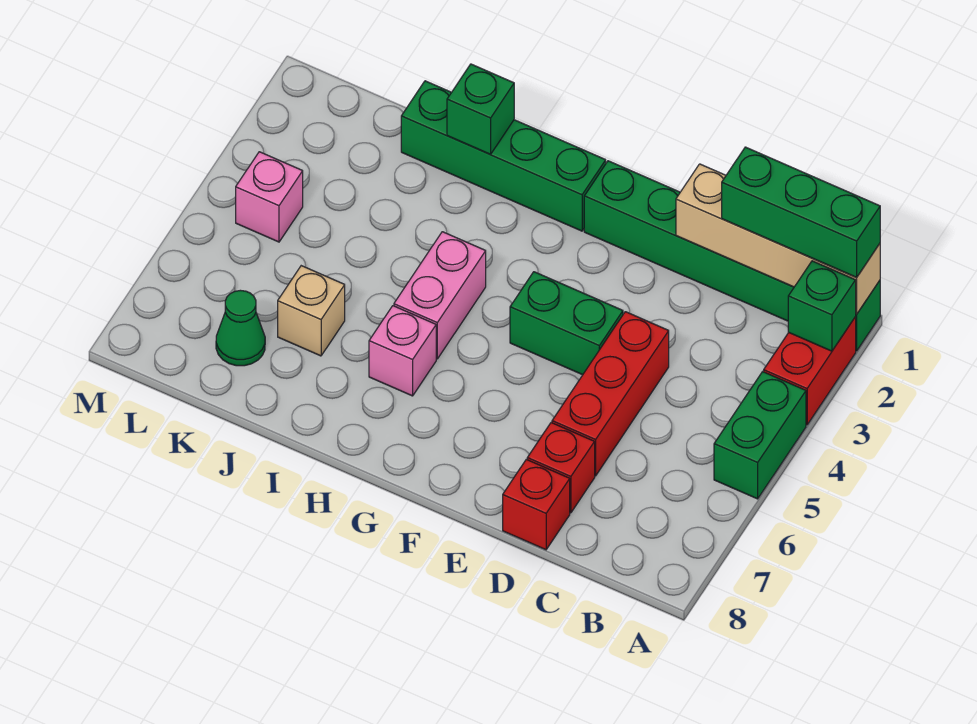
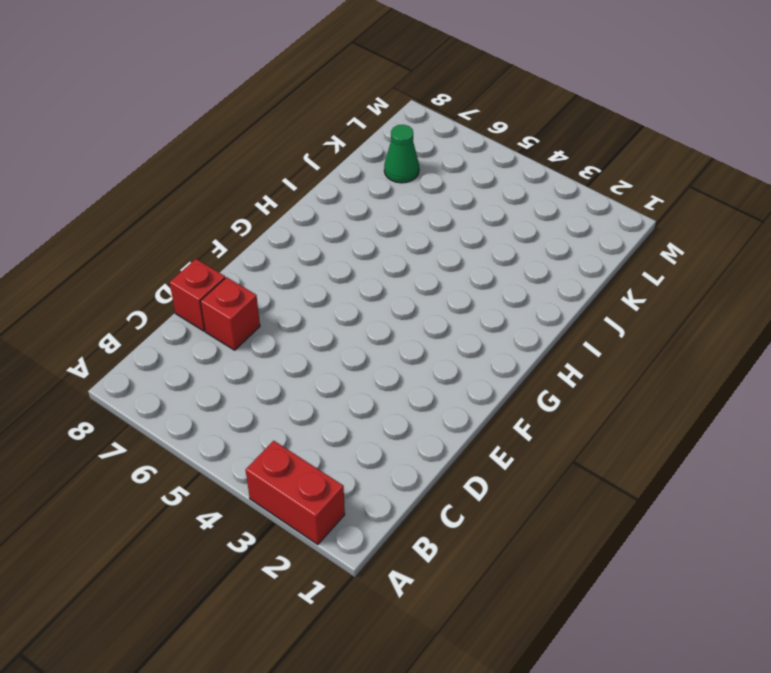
none -> green 1x6 brick [584,161,880,351]
none -> green 1x2 brick [714,372,806,499]
none -> red 1x3 brick [552,312,669,476]

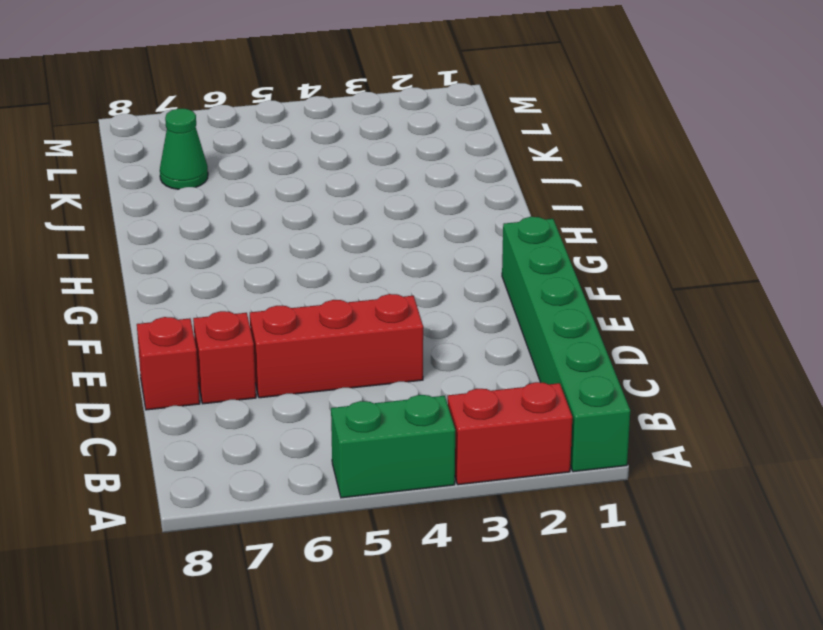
none -> green 1x2 brick [510,272,623,375]
none -> green 1x4 brick [401,81,606,231]
none -> pink 1x2 brick [394,232,486,359]

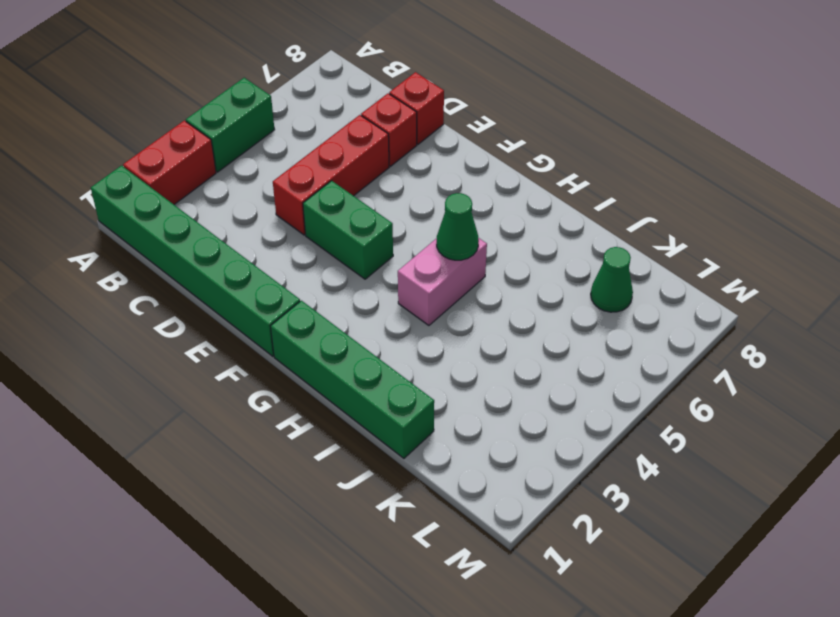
green 1x1 cone [437,193,479,260] -> none
none -> pink 1x1 brick [369,306,436,396]
none -> tan 1x1 brick [278,266,345,356]
none -> pink 1x1 brick [236,152,303,242]

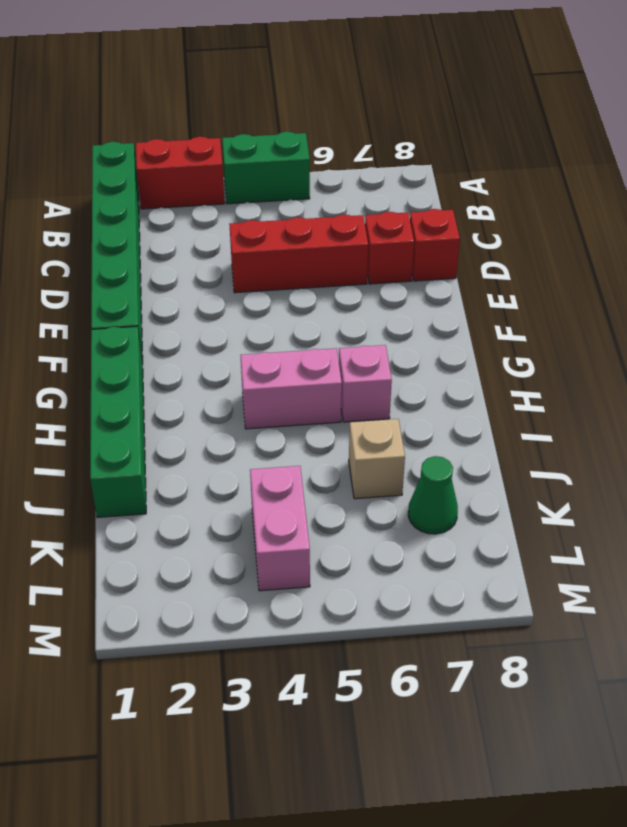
pink 1x2 brick [250,466,310,591] -> pink 1x1 brick [236,152,303,242]
none -> green 1x2 brick [510,272,623,375]
none -> tan 1x4 brick [676,164,880,314]
none -> green 1x1 brick [788,261,856,351]

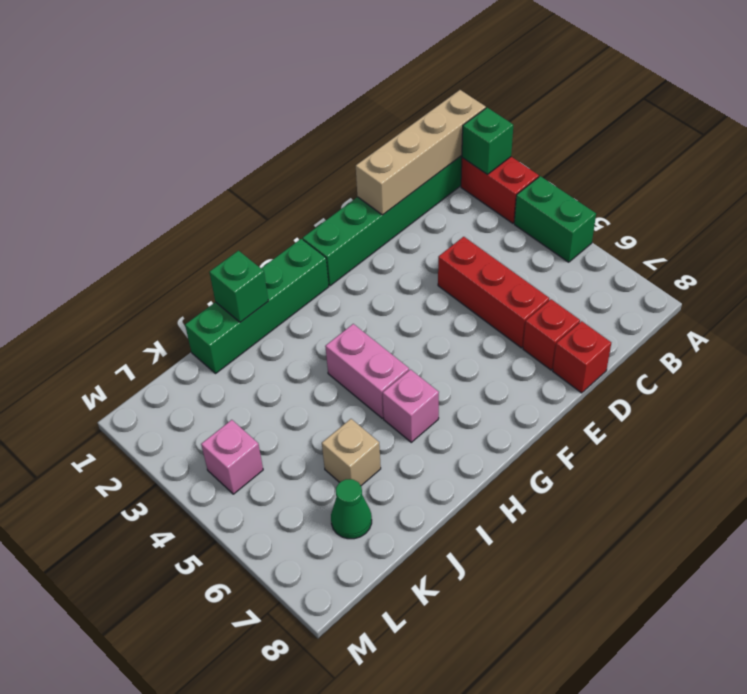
none -> green 1x2 brick [510,272,623,375]
none -> green 1x3 brick [722,147,880,278]

